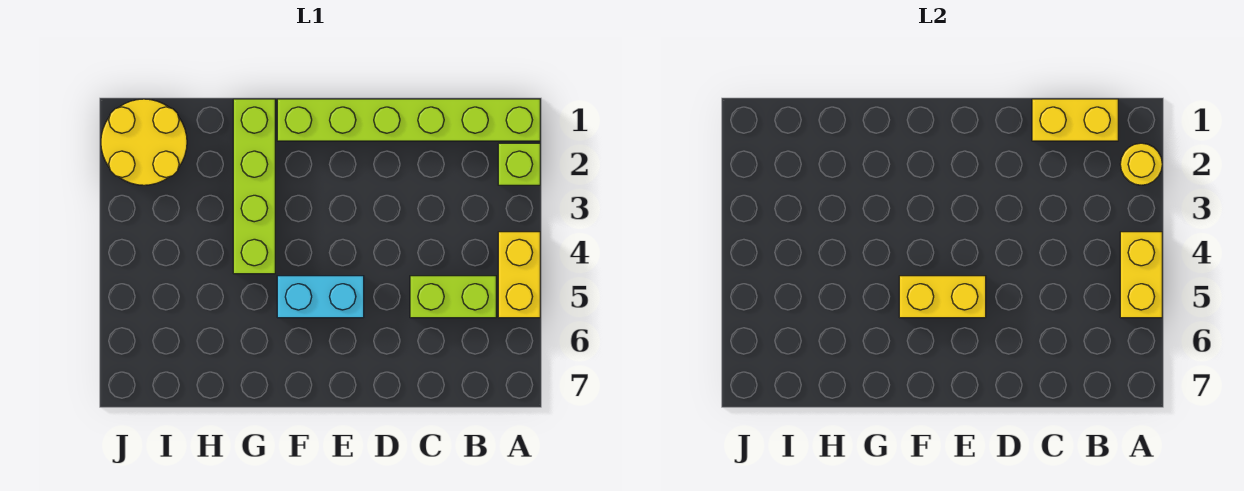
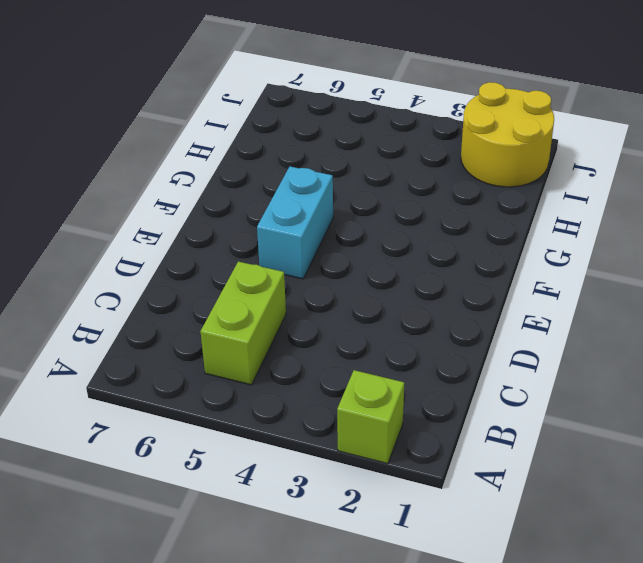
none -> lime 1x6 brick [277,99,540,141]
none -> yellow 1x2 brick [498,232,540,318]

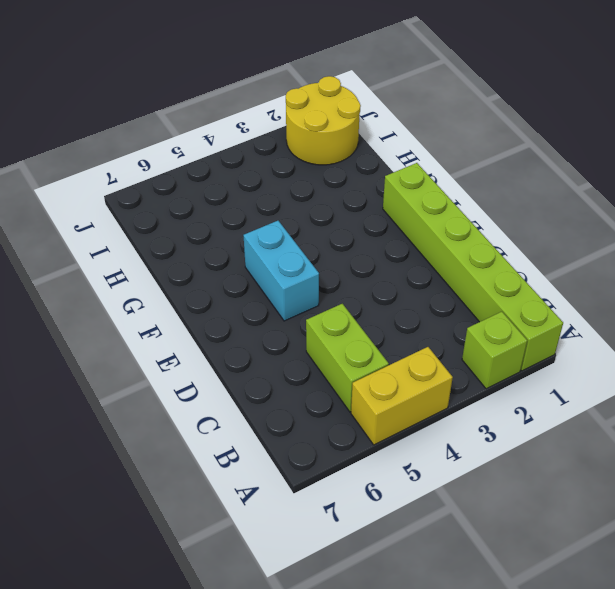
none -> lime 1x4 brick [233,99,275,274]
none -> yellow 1x1 round brick [1120,143,1162,185]

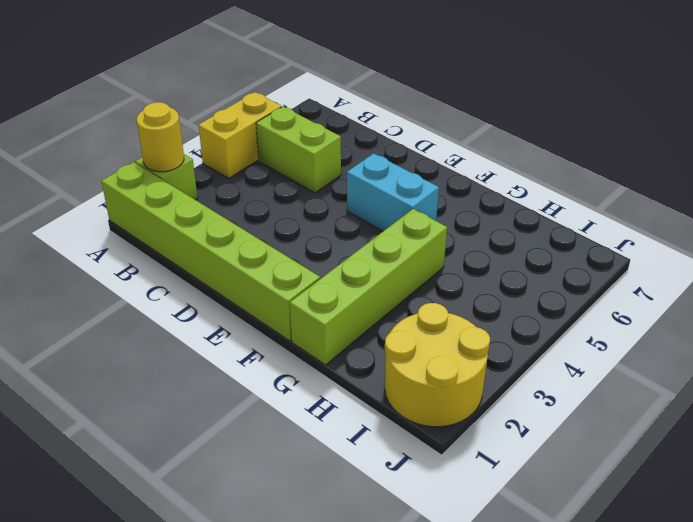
none -> yellow 1x2 brick [1120,232,1162,318]
none -> yellow 1x2 brick [1032,99,1118,141]

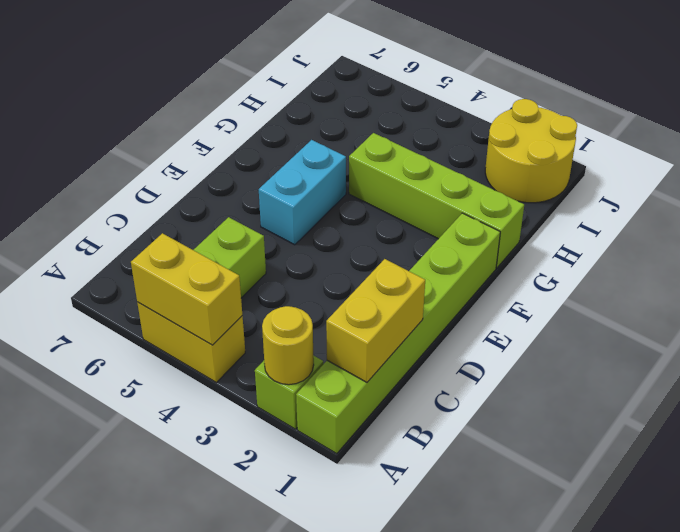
none -> yellow 1x2 brick [899,276,986,318]

